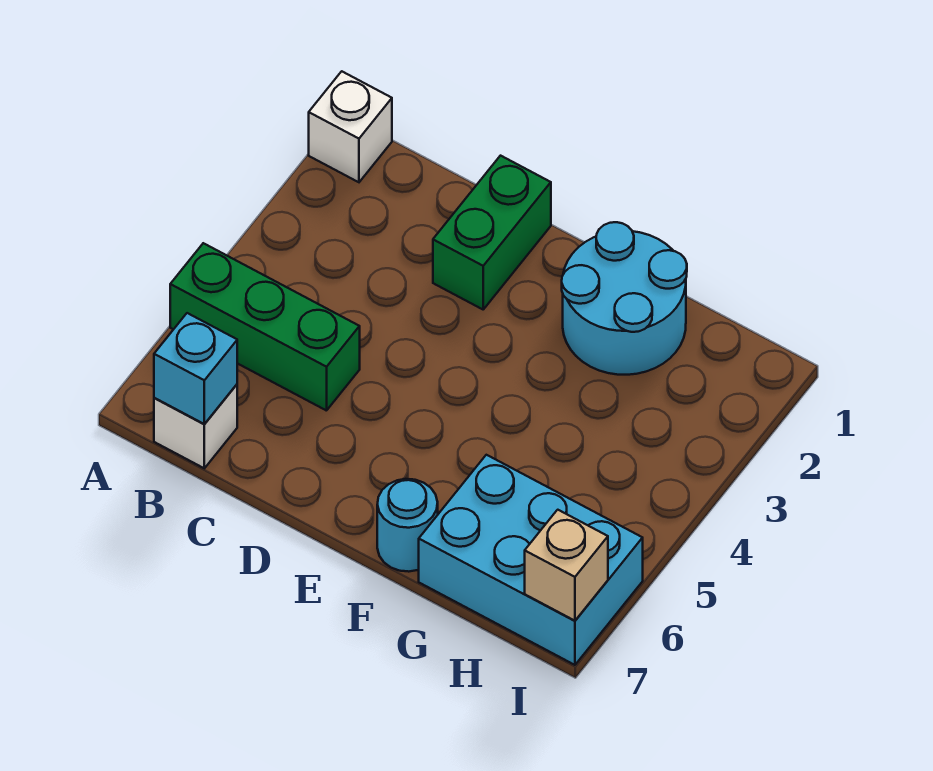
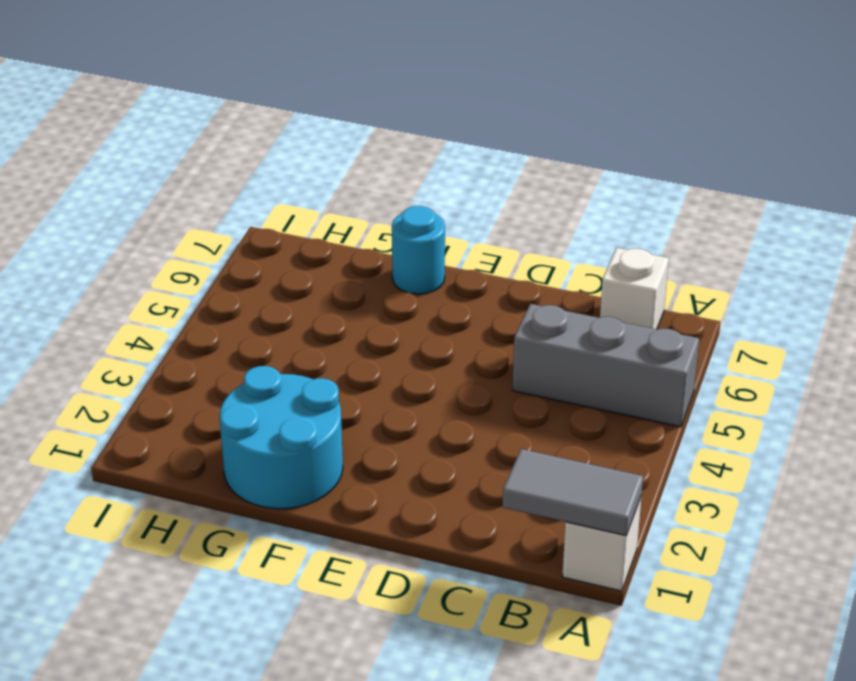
grey 1x2 tile [503,449,643,536] -> none
grey 1x3 brick [513,304,699,427] -> green 1x3 brick [170,243,360,411]
none -> green 1x2 brick [433,156,551,309]
none -> cyan 2x3 brick [419,455,643,665]

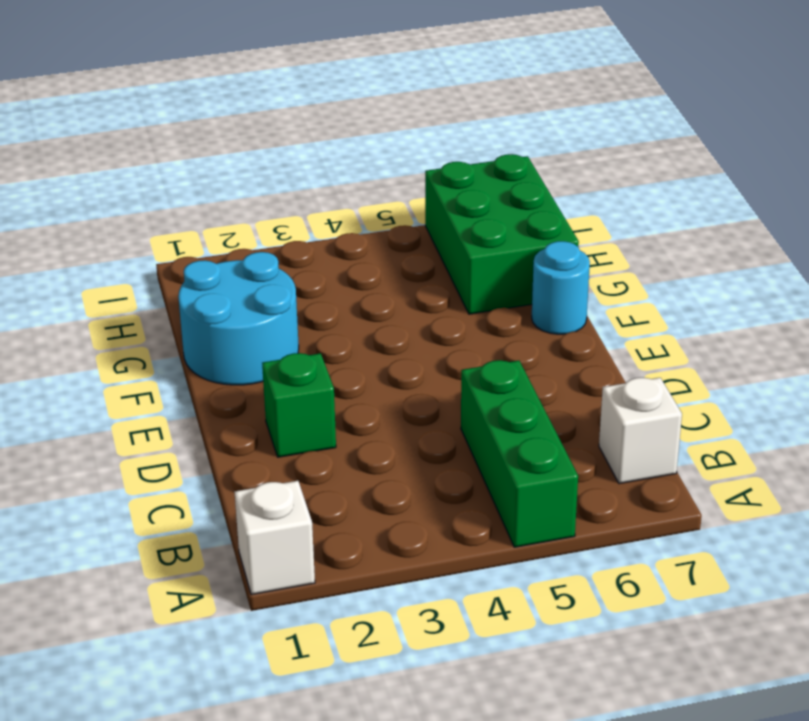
green 1x1 brick [262,353,336,457] -> green 1x2 brick [433,156,551,309]
green 2x3 brick [425,154,579,314] -> cyan 2x3 brick [419,455,643,665]
none -> cyan 1x1 brick [154,313,237,424]
none -> tan 1x1 brick [525,510,608,621]

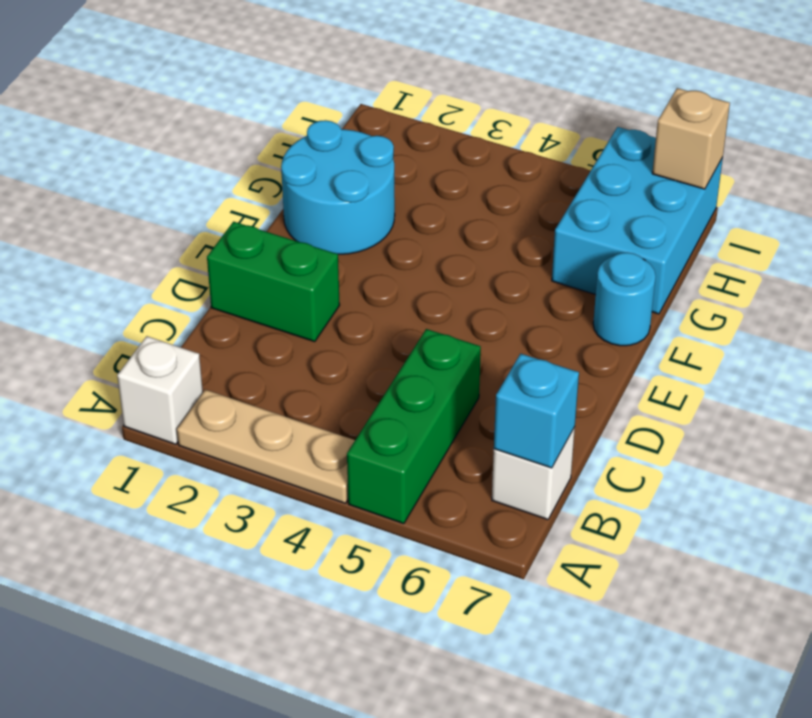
tan 1x3 plate [177,390,355,503] -> none

